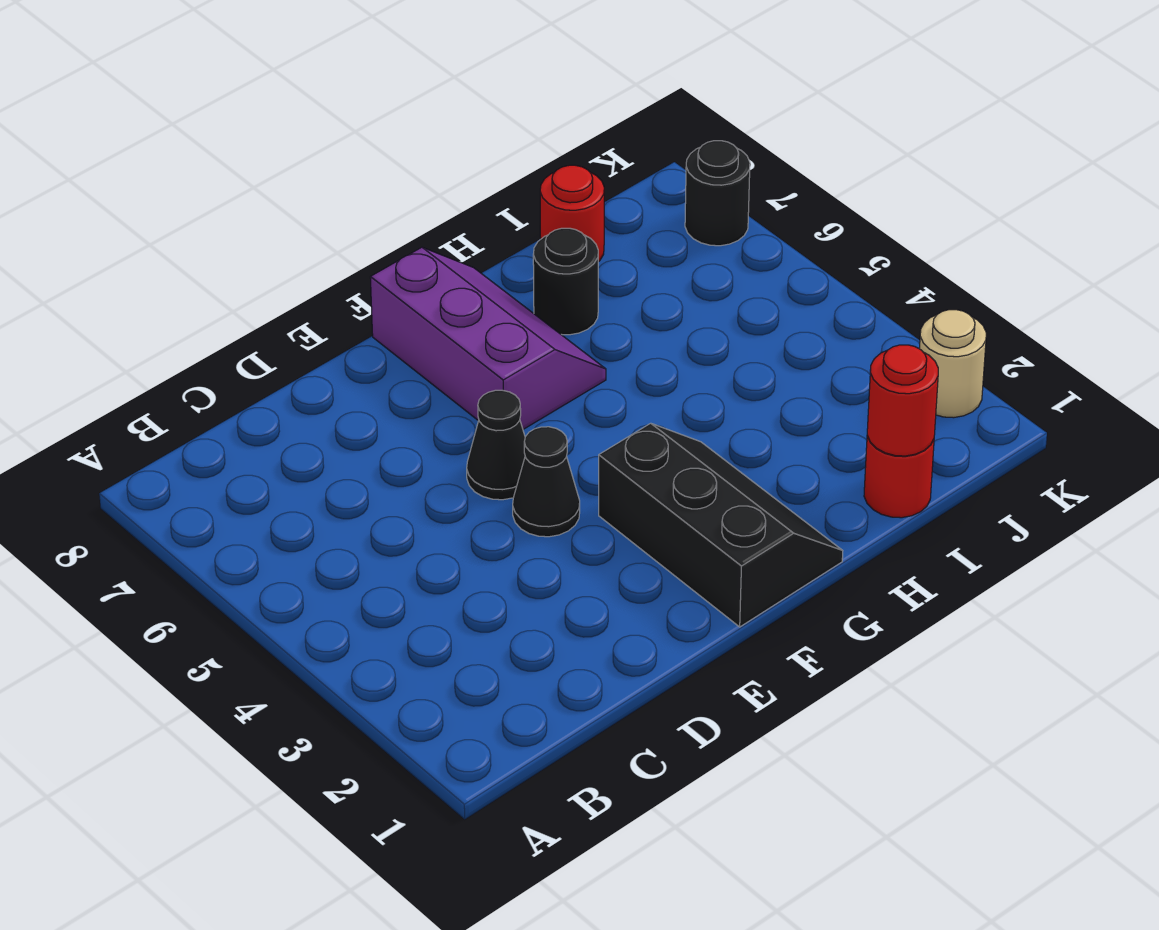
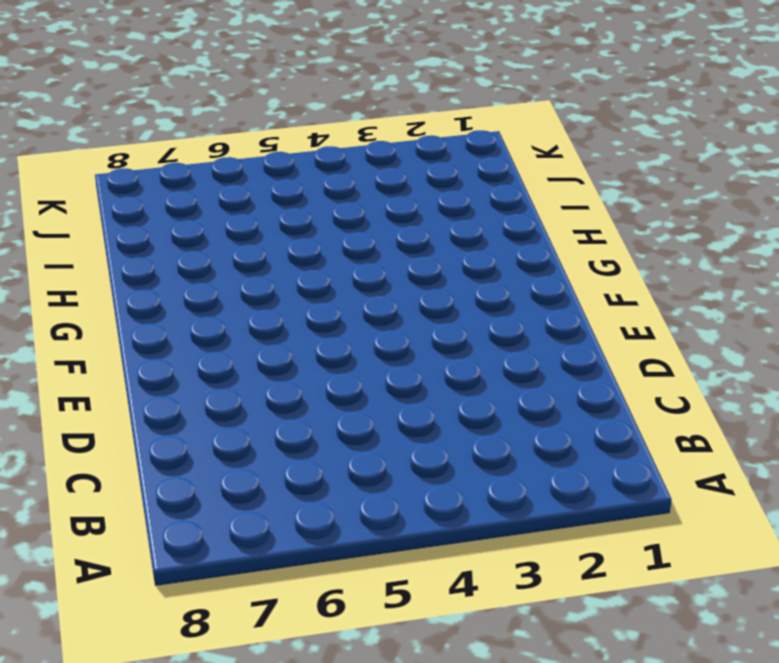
none -> black 1x1 cone [513,427,580,537]
none -> black 1x1 cone [467,390,525,500]

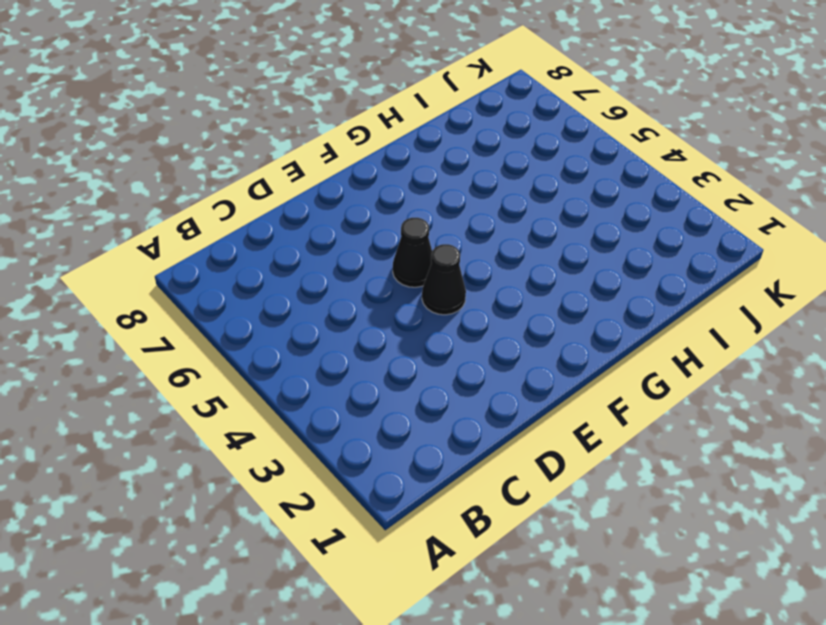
none -> black 2x3 slope [599,423,843,627]
none -> purple 2x3 slope [370,247,606,429]

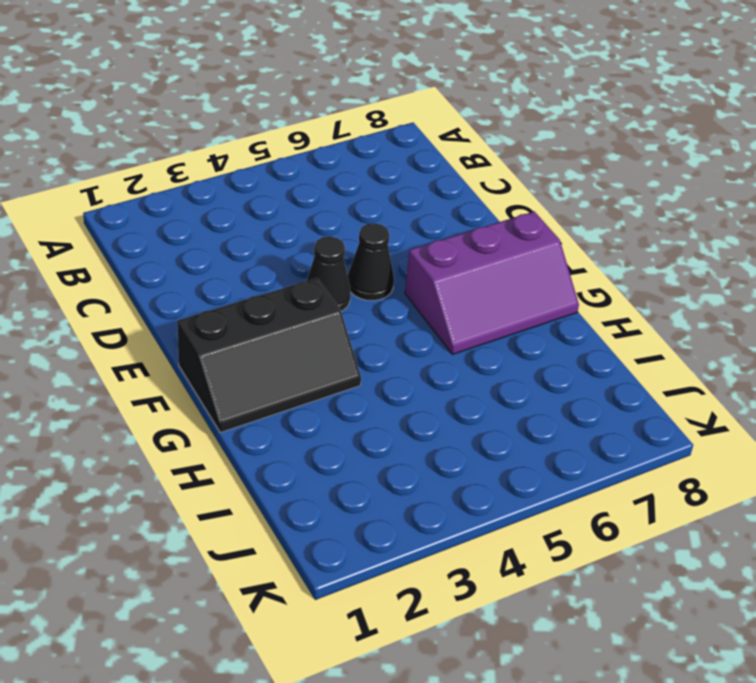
none -> black 1x1 round brick [533,228,598,335]
none -> red 1x1 round brick [864,436,934,518]

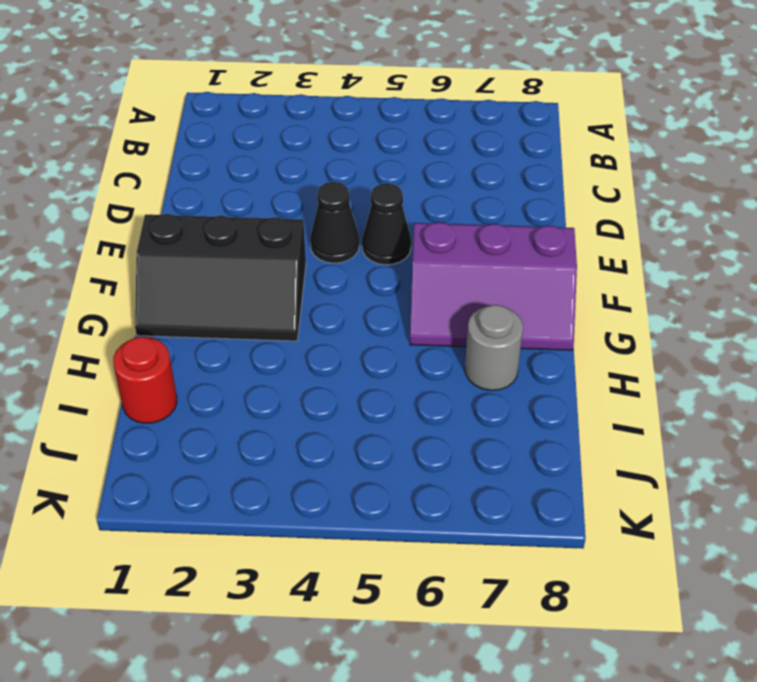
grey 1x1 round brick [465,305,523,390] -> black 1x1 round brick [533,228,598,335]
none -> red 1x1 round brick [540,165,604,262]
none -> tan 1x1 round brick [919,310,986,418]

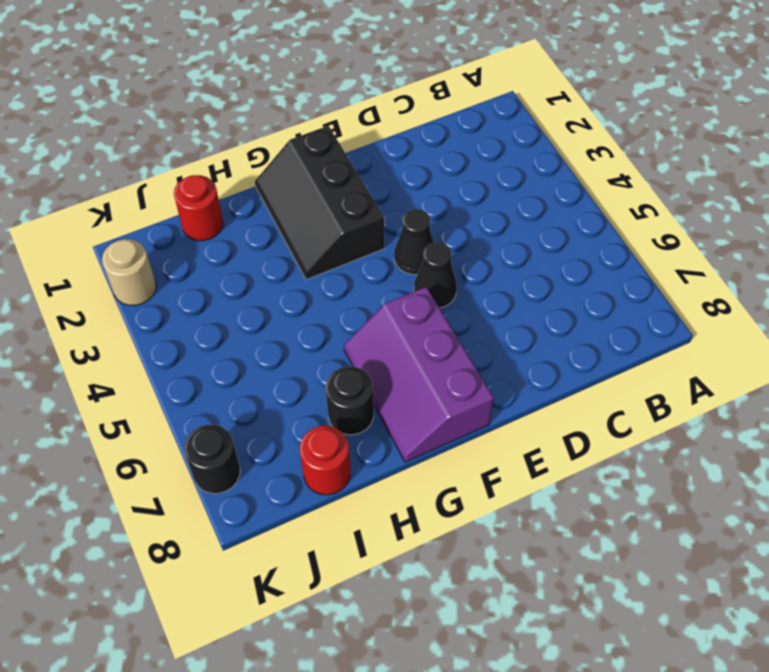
none -> red 1x1 round brick [867,345,938,456]

